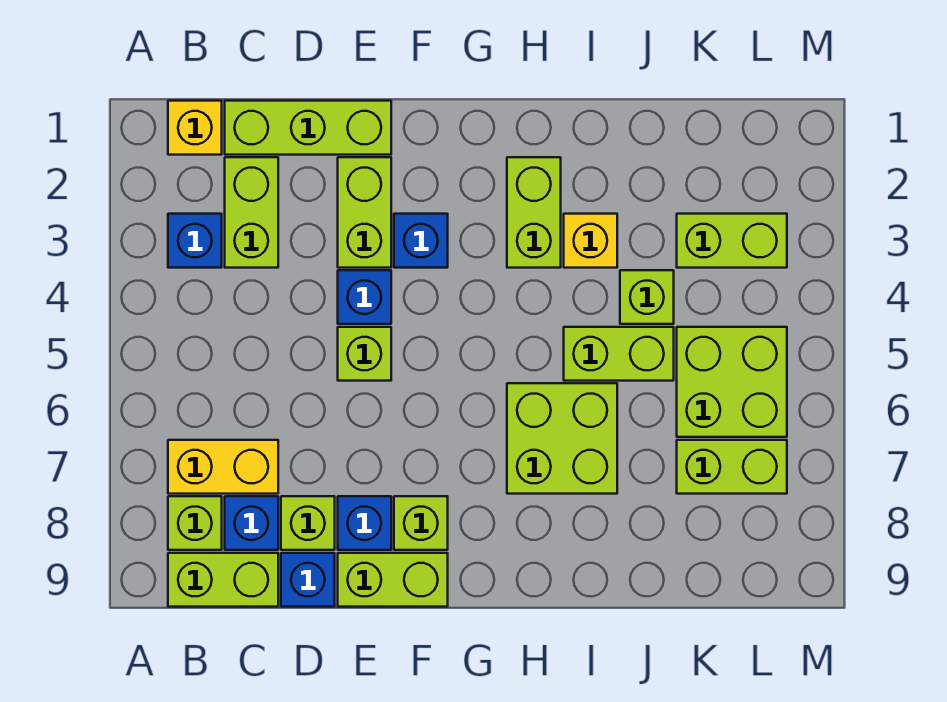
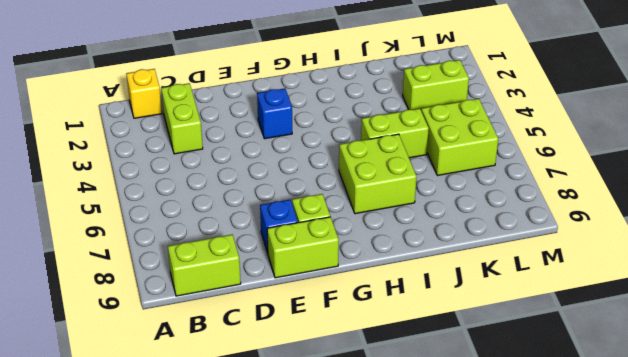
none -> blue 1x1 brick [168,214,222,268]
none -> yellow 1x2 brick [168,440,278,494]
none -> lime 1x1 brick [168,496,222,550]

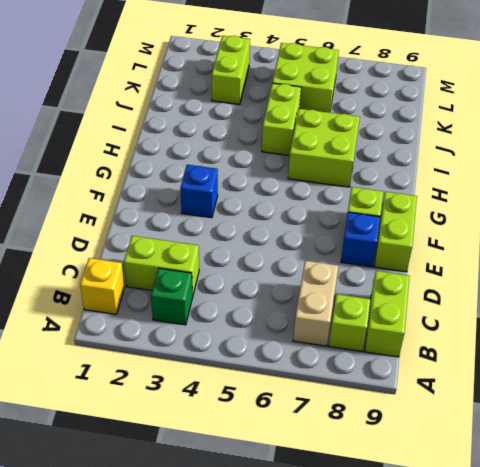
green 1x1 brick [151,268,193,325] -> blue 1x1 brick [168,214,222,268]
tan 1x2 brick [293,261,338,346] -> yellow 1x2 brick [168,440,278,494]
none -> lime 1x3 brick [225,101,391,155]
none -> blue 1x1 brick [225,496,278,550]
none -> lime 1x1 brick [281,496,335,550]

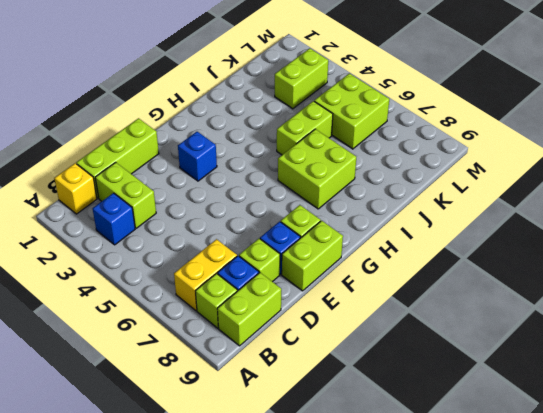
none -> blue 1x1 brick [281,553,335,607]
none -> lime 1x2 brick [338,157,391,268]
none -> blue 1x1 brick [338,270,391,324]

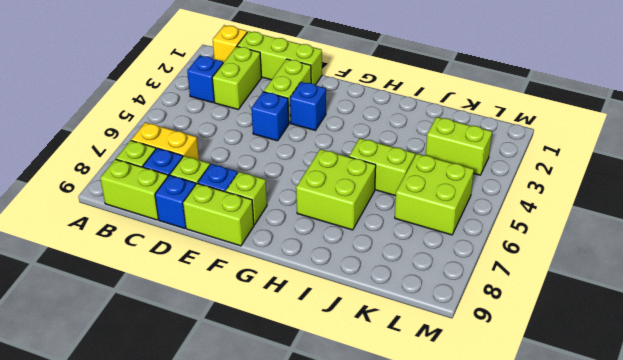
none -> lime 1x1 brick [338,327,391,381]
none -> lime 1x2 brick [507,157,561,268]
none -> yellow 1x1 brick [564,214,617,268]

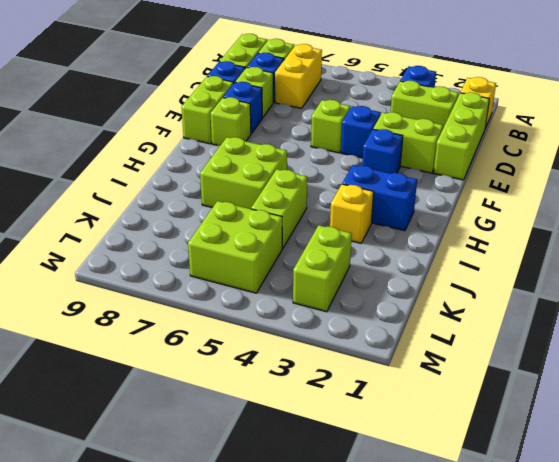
blue 1x2 brick [342,165,417,231] -> lime 1x2 brick [507,157,561,268]
none -> lime 1x1 brick [620,270,674,324]
none -> lime 1x2 brick [677,440,787,494]

